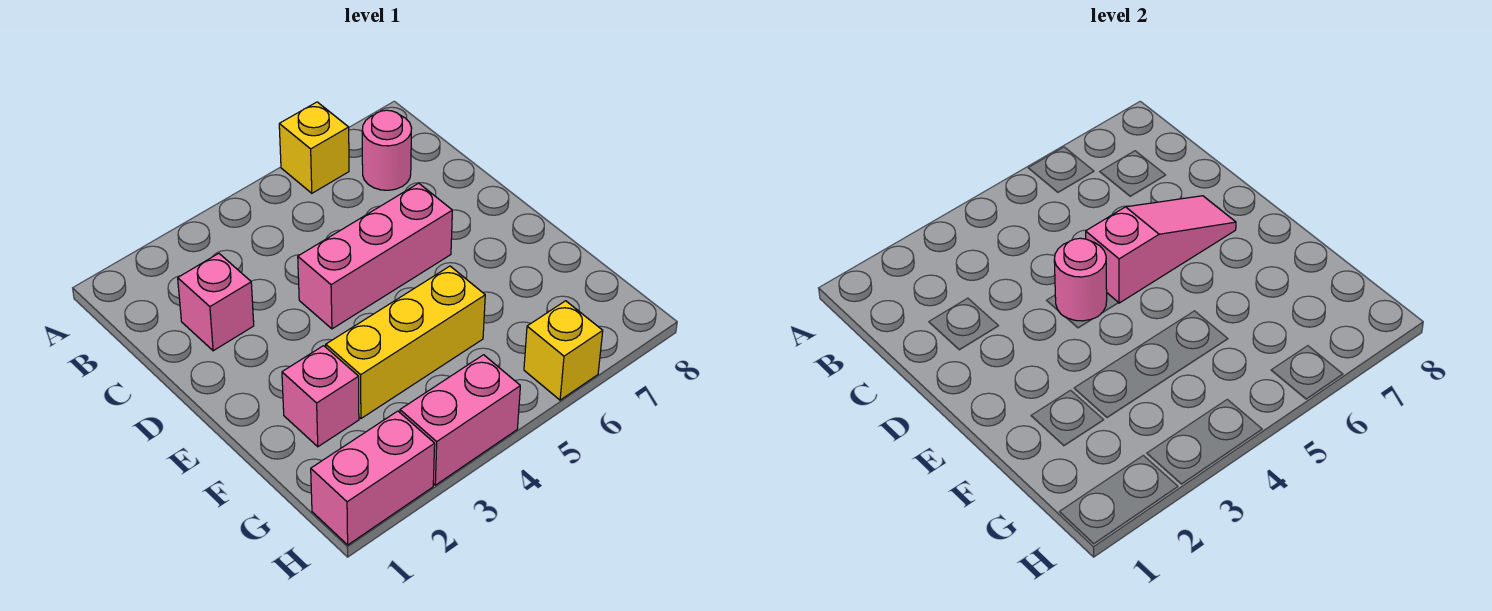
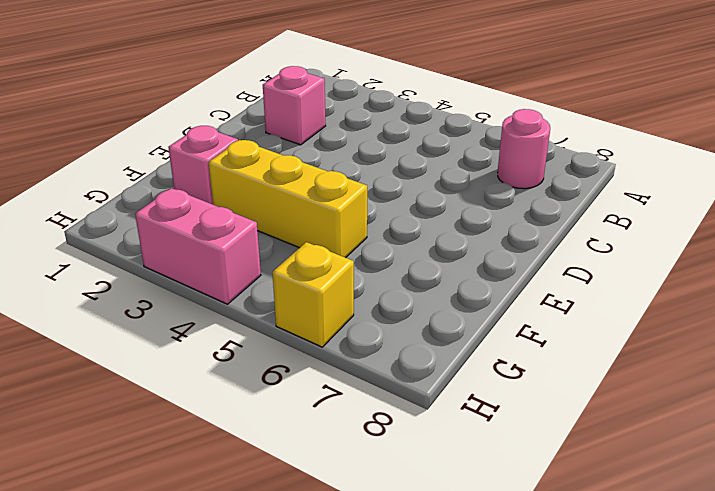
none -> yellow 1x1 brick [279,102,349,193]
none -> pink 1x3 brick [298,183,452,329]

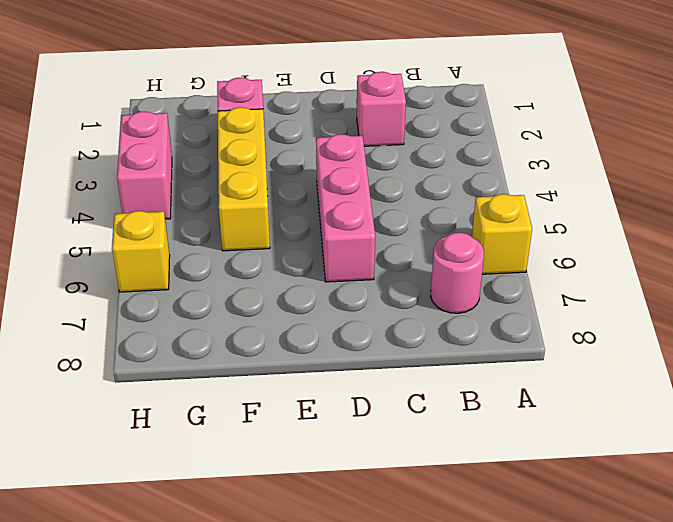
none -> pink 1x2 brick [311,411,435,545]
none -> pink 1x1 round brick [1054,238,1107,321]

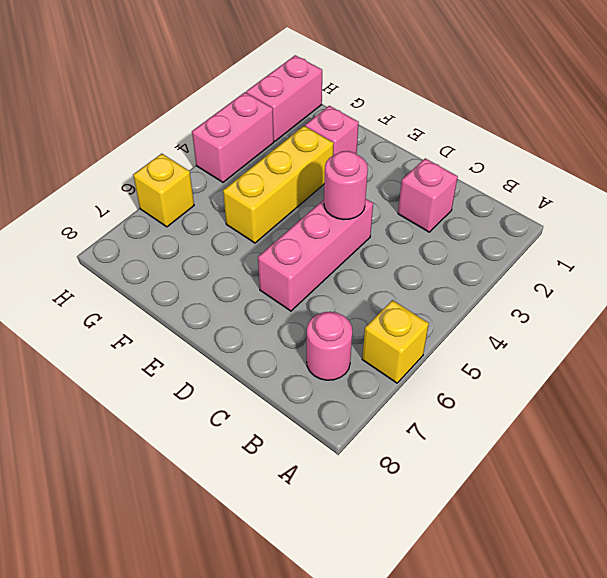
none -> pink 1x3 slope [1086,196,1236,303]

